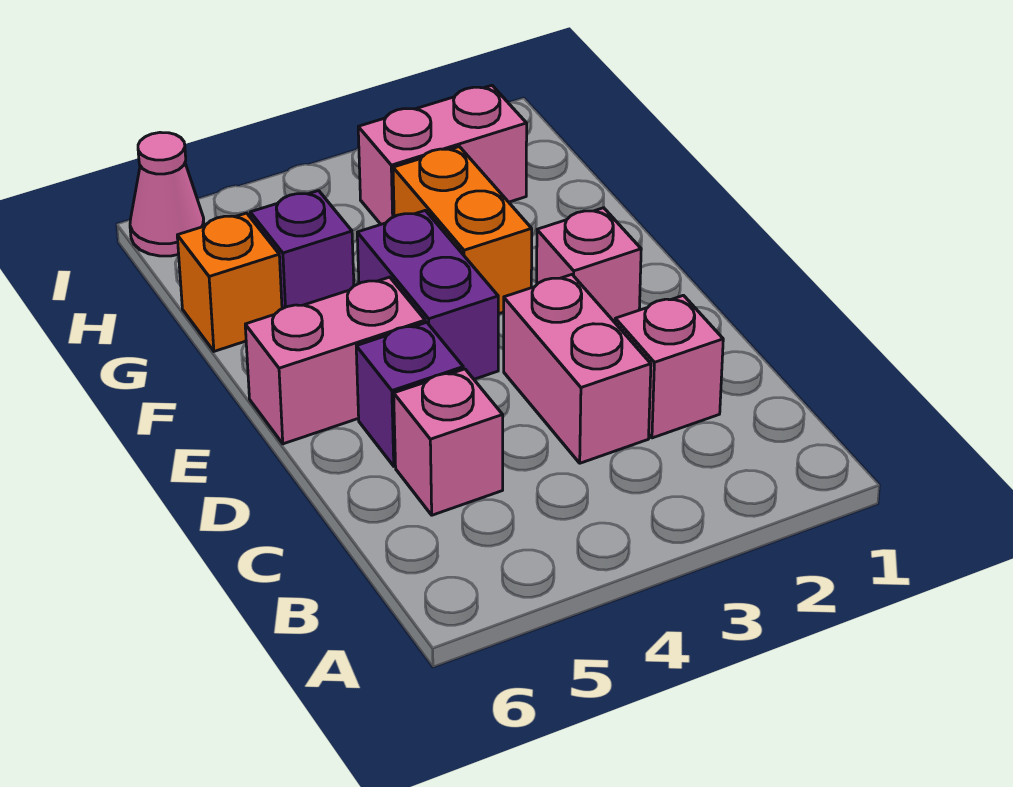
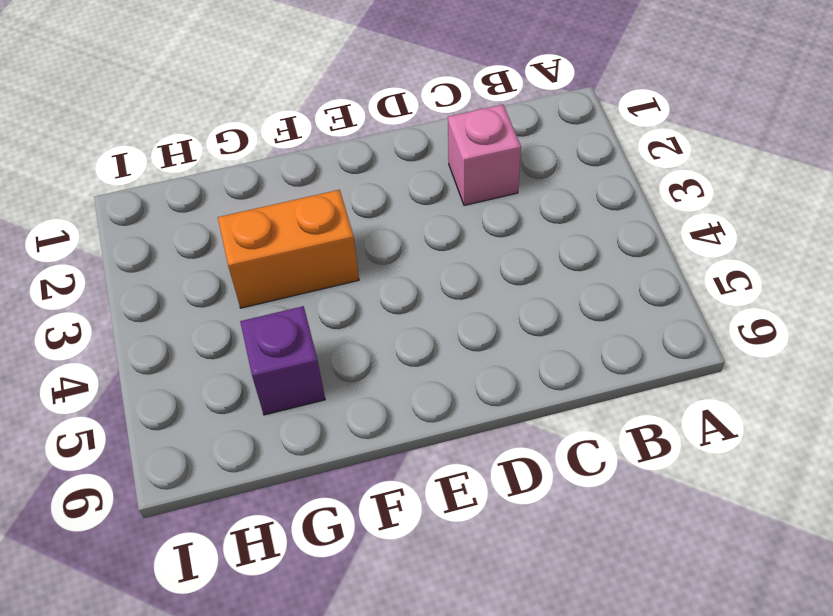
none -> pink 1x2 brick [504,275,651,463]
none -> pink 1x1 brick [394,369,503,515]
none -> purple 1x1 brick [356,322,463,466]

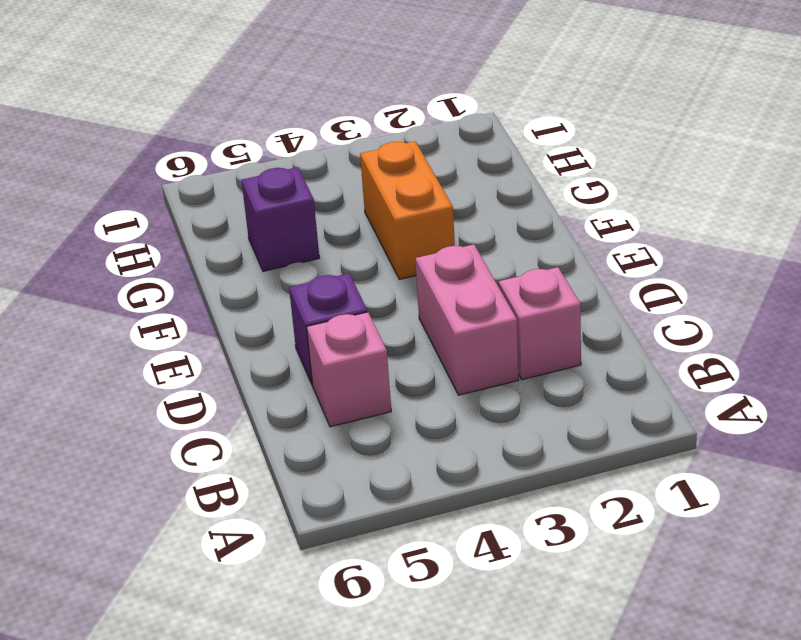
none -> pink 1x1 brick [537,208,641,322]
none -> purple 1x2 brick [357,211,498,379]
none -> pink 1x2 brick [245,277,425,444]

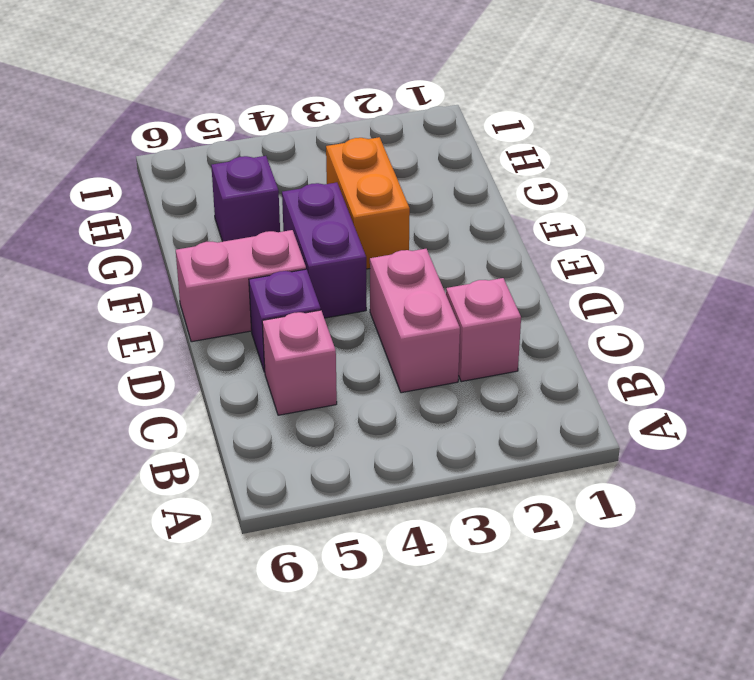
none -> pink 1x1 brick [537,208,641,322]
none -> orange 1x1 brick [177,213,282,351]
none -> pink 1x2 brick [358,85,527,224]

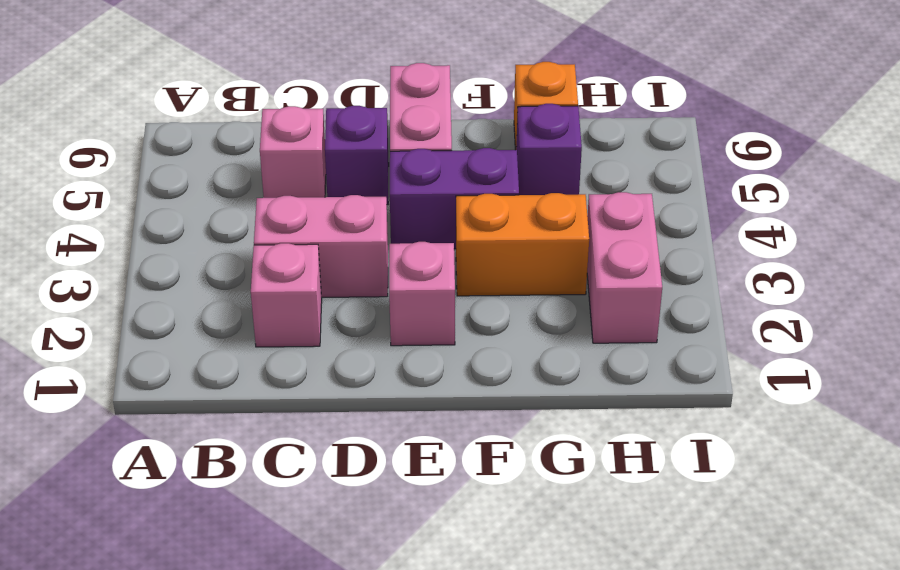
none -> pink 1x1 cone [130,132,204,256]

